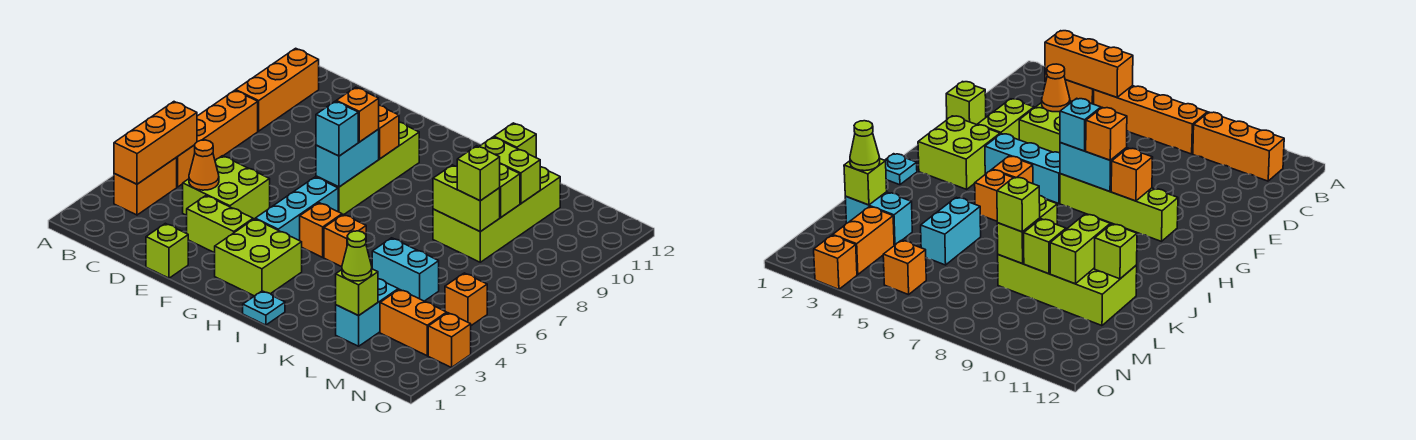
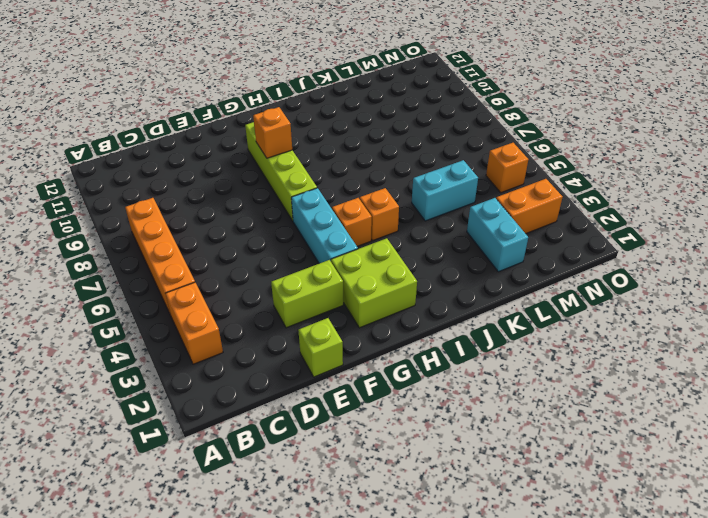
none -> orange 1x3 brick [236,48,319,131]
none -> lime 2x2 brick [183,156,270,219]
none -> cyan 1x1 plate [243,291,285,325]
none -> lime 2x4 brick [433,167,560,262]

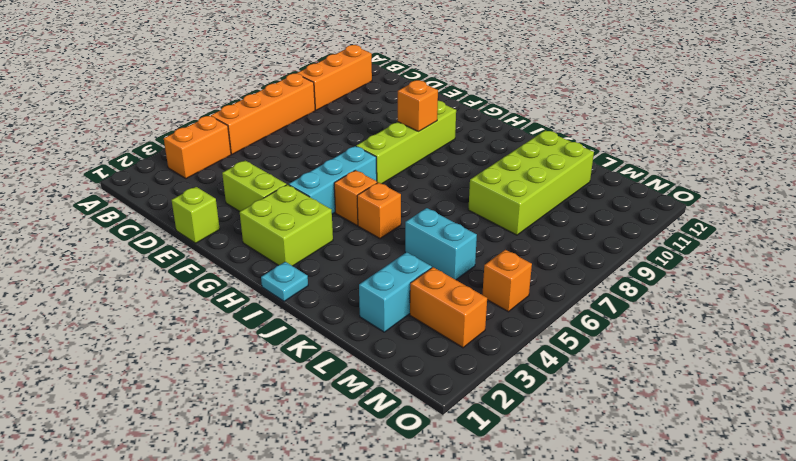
none -> lime 2x2 brick [183,156,270,219]
none -> orange 1x1 brick [428,313,471,368]
none -> orange 1x3 brick [114,102,197,184]
none -> orange 1x1 cone [189,140,219,190]

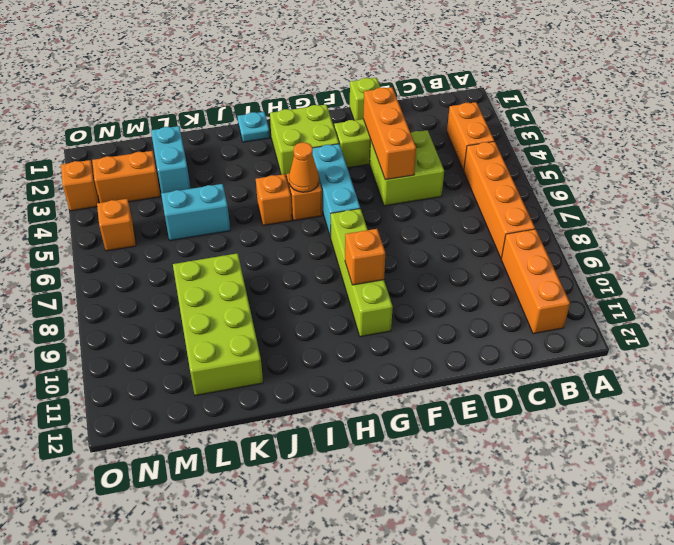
orange 1x3 brick [363,87,416,180] -> orange 1x3 brick moved to [114,102,197,184]
orange 1x1 cone [289,143,319,192] -> orange 1x1 cone moved to [189,140,219,190]
none -> cyan 1x2 brick [316,129,379,187]
none -> lime 1x2 brick [433,165,500,232]
none -> lime 1x2 brick [479,137,540,204]
none -> lime 1x1 brick [494,123,536,158]

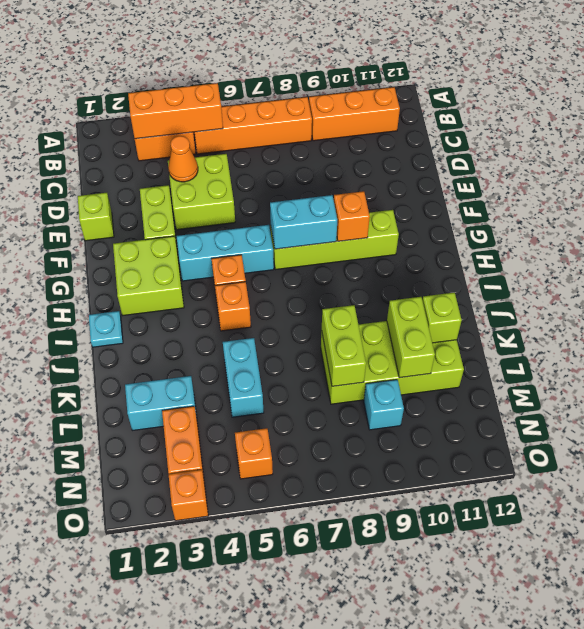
cyan 1x1 brick [364,380,404,430] -> cyan 1x1 brick moved to [316,101,358,156]
none -> lime 1x1 brick [336,269,378,316]
none -> lime 1x1 brick [500,164,520,217]
none -> orange 1x1 brick [336,87,379,142]
none -> lime 1x1 cone [342,231,372,281]

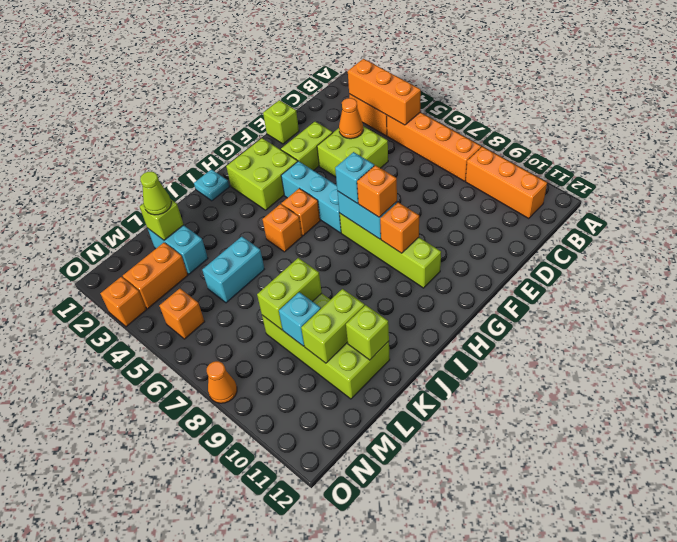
cyan 1x1 brick [279,292,321,346] -> lime 1x1 brick [500,164,520,217]
orange 1x1 cone [207,361,237,403] -> none
none -> lime 1x1 brick [457,146,500,201]

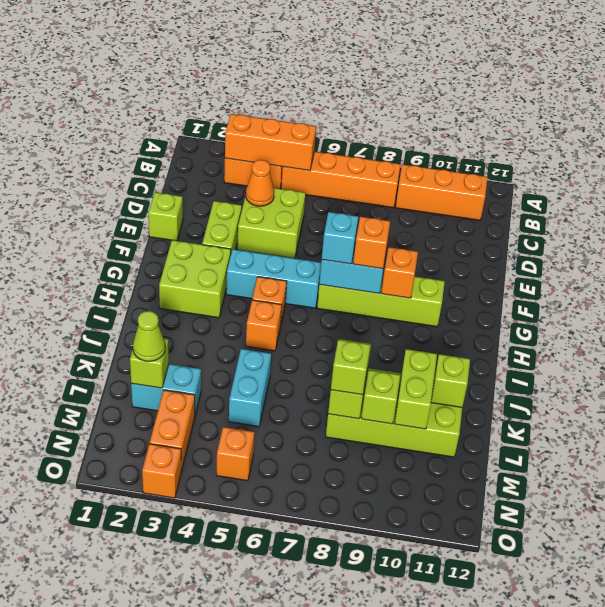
none -> cyan 1x1 plate [243,291,285,325]

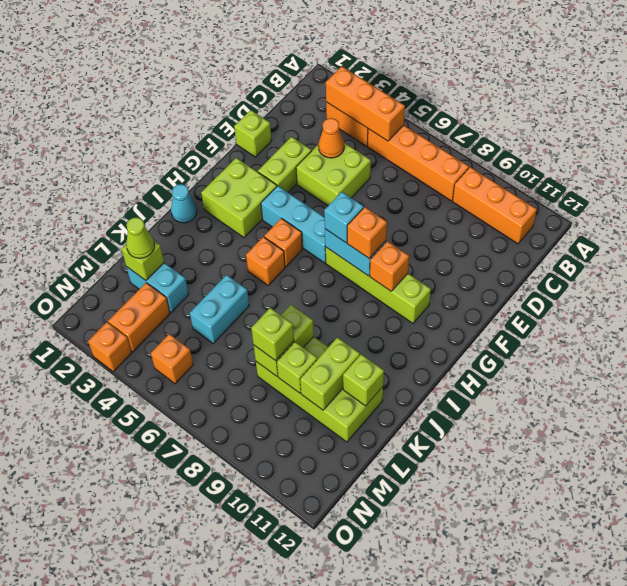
cyan 1x1 cone [171,184,197,223] -> cyan 1x1 plate [243,291,285,325]

